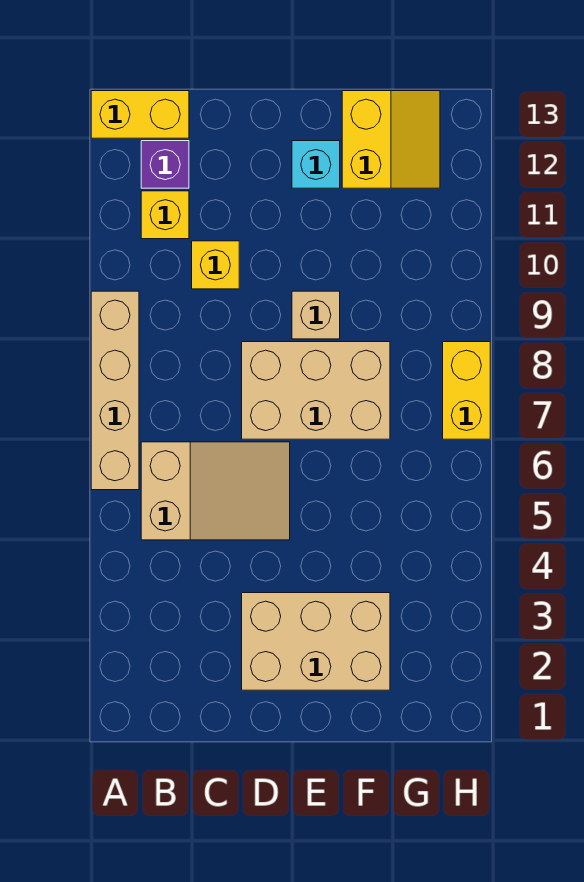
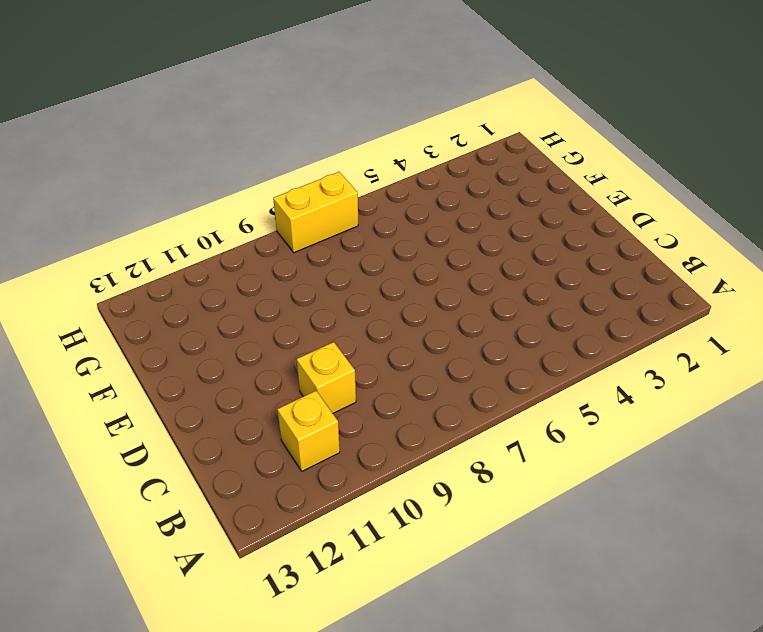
none -> tan 1x4 brick [91,291,139,490]
none -> yellow 1x2 brick [91,91,189,138]
none -> tan 2x3 slope [141,442,290,540]

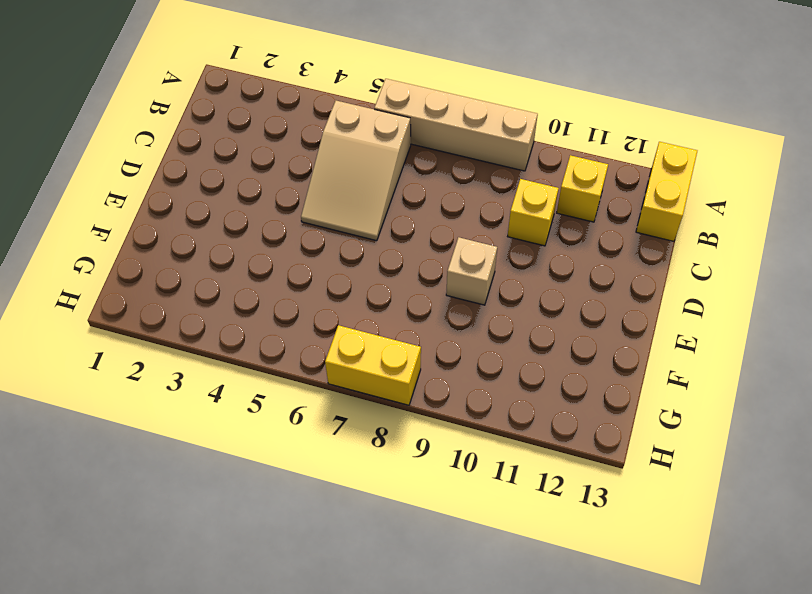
none -> purple 1x1 brick [141,141,189,188]
none -> tan 2x3 brick [242,593,390,690]
none -> tan 2x3 brick [242,342,390,439]

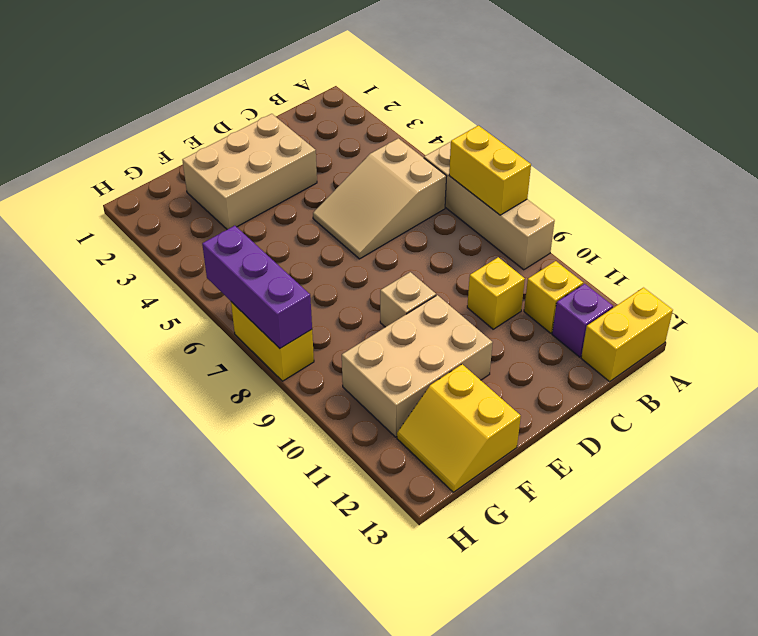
yellow 1x2 brick [449,126,531,215] -> none
tan 2x3 brick [342,295,493,437] -> tan 2x3 brick moved to [242,342,390,439]
purple 1x3 brick [202,226,312,348] -> none
none -> cyan 1x1 brick [292,141,340,188]

